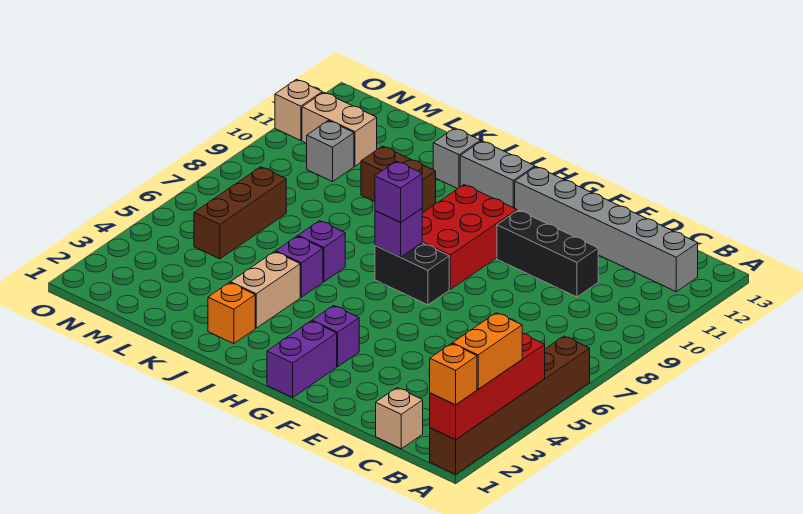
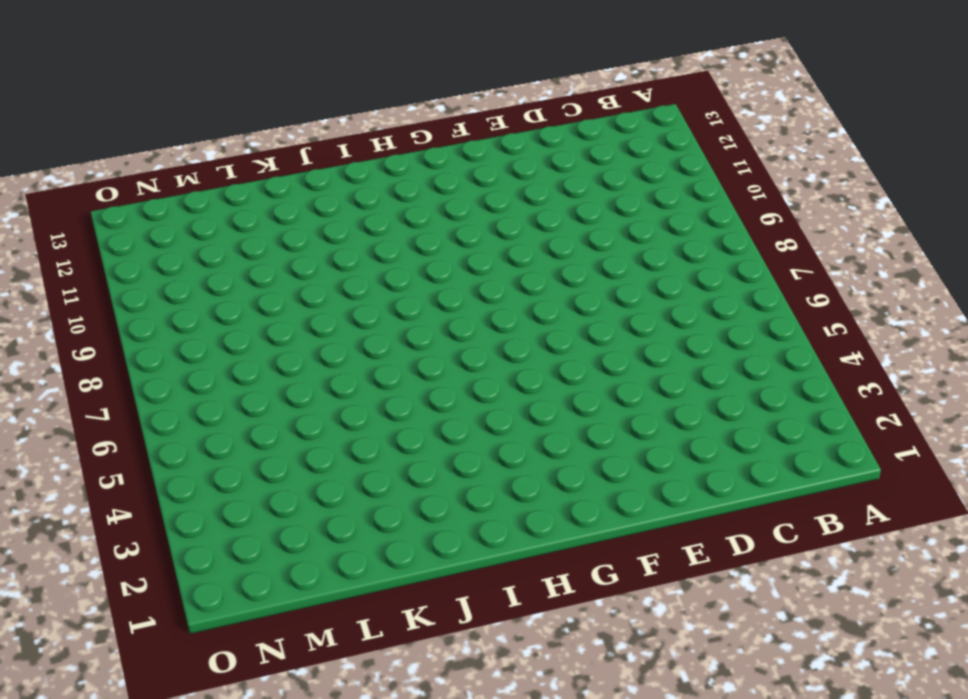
none -> brown 1x6 brick [430,336,590,474]
none -> grey 1x6 brick [515,167,698,292]
none -> tan 1x1 brick [376,388,423,449]

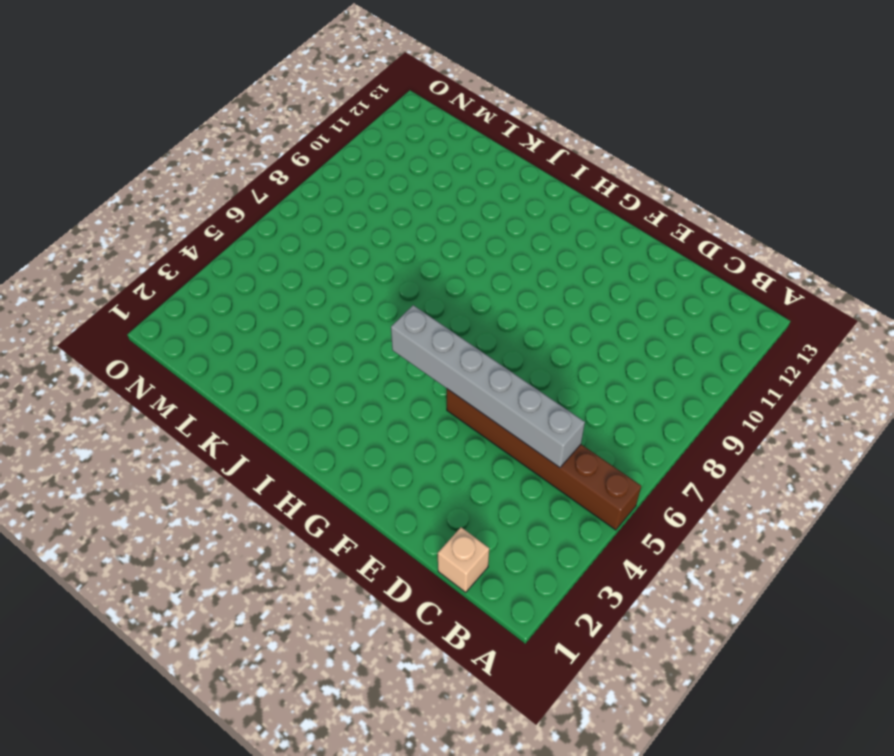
brown 1x6 brick [447,389,641,530] -> brown 1x6 brick turned to [430,336,590,474]
grey 1x6 brick [391,305,585,468] -> grey 1x6 brick moved to [515,167,698,292]
none -> black 1x3 brick [497,210,598,297]
none -> purple 1x2 brick [267,321,337,397]
none -> purple 1x1 brick [312,306,359,366]

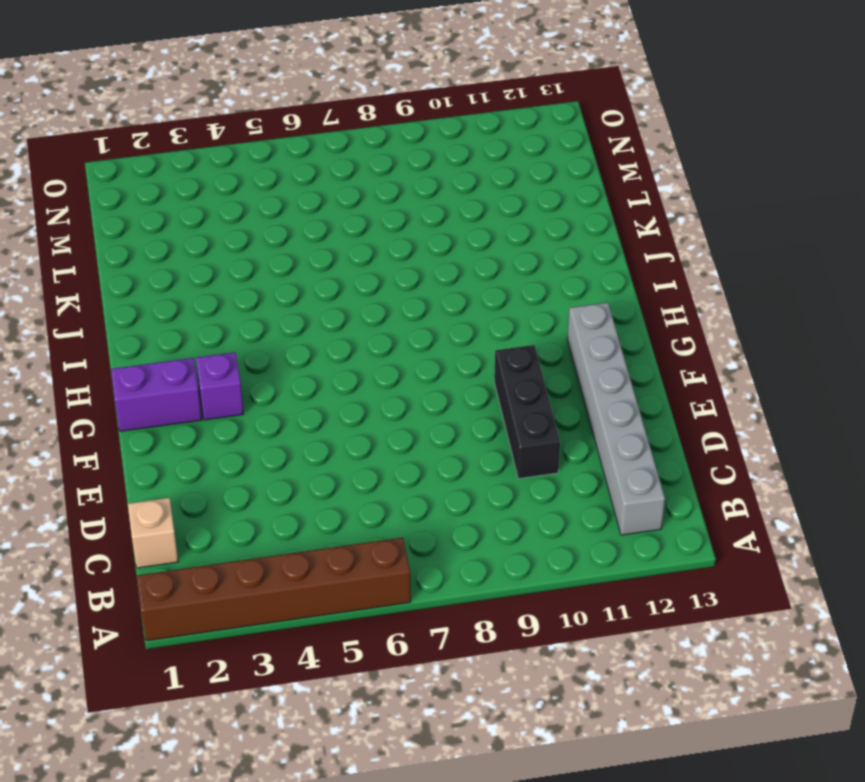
none -> black 1x2 brick [375,243,449,305]
none -> red 2x3 brick [422,185,517,289]
none -> grey 1x2 brick [460,141,535,208]

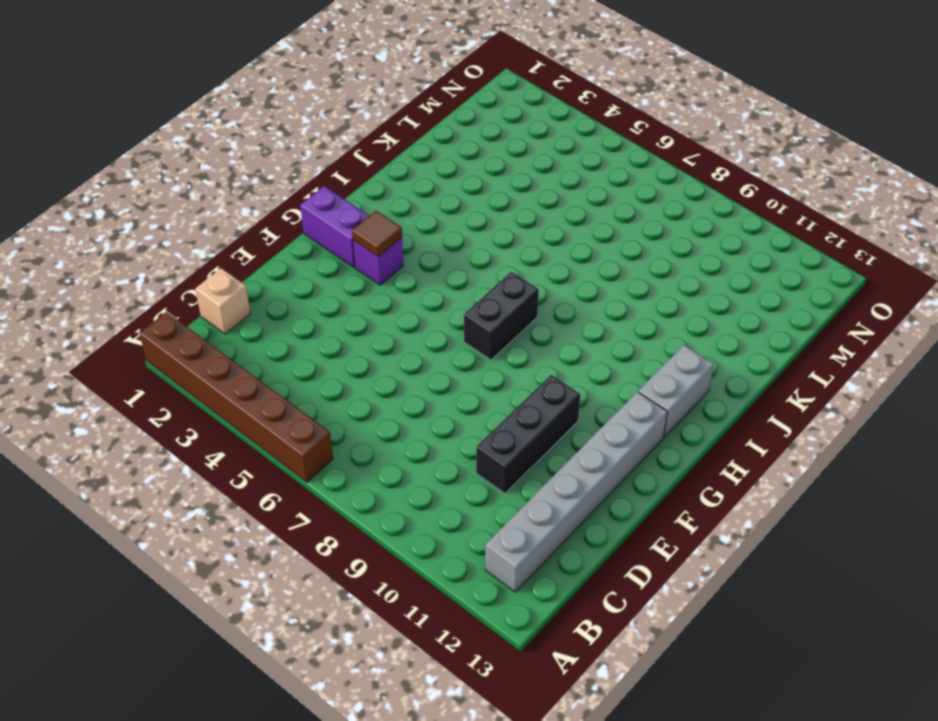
brown 1x1 tile [352,211,402,257] -> none
none -> red 2x3 brick [422,185,517,289]
none -> orange 1x1 brick [208,283,255,344]
none -> tan 1x2 brick [231,252,300,328]

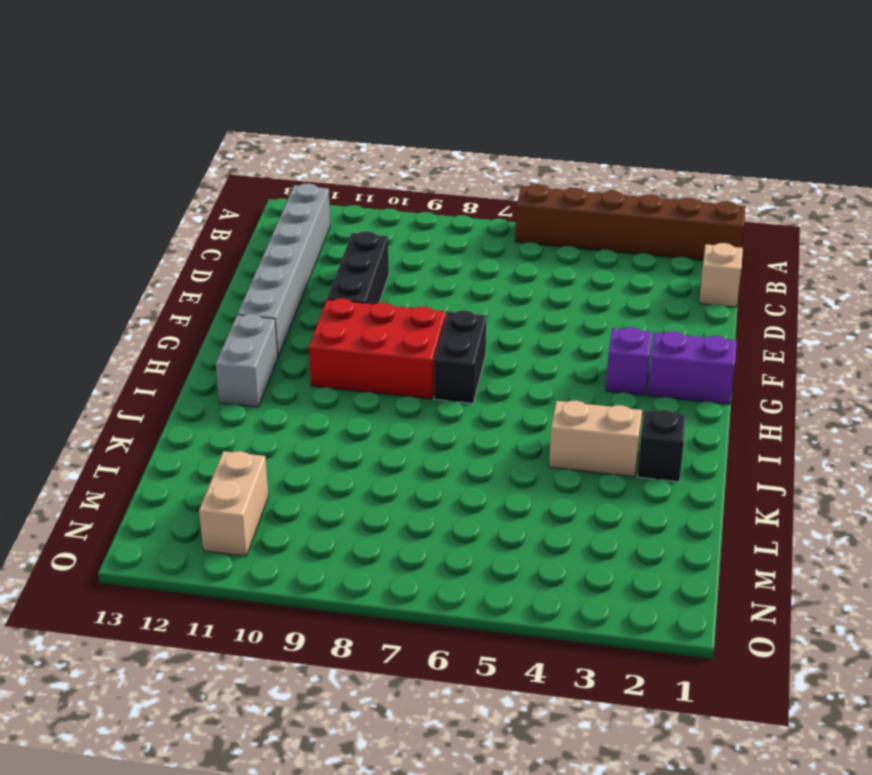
black 1x1 brick [637,410,686,482] -> orange 1x1 brick [208,283,255,344]
none -> purple 1x1 brick [276,236,323,297]
none -> purple 1x1 brick [298,221,345,282]
none -> brown 1x2 brick [361,146,436,213]

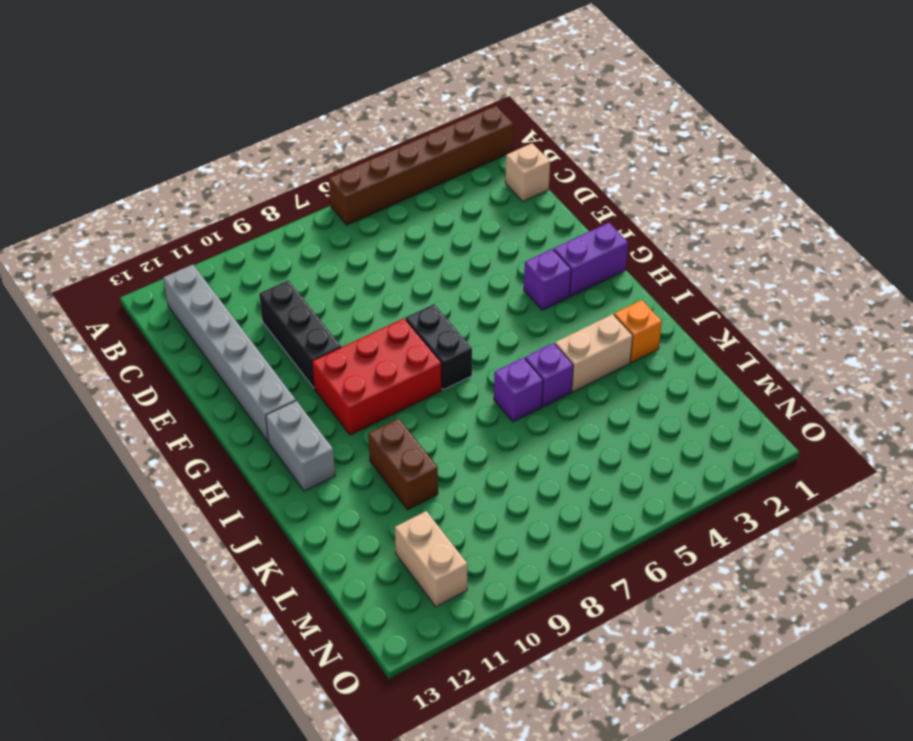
none -> grey 1x1 brick [433,128,481,189]
none -> brown 1x3 brick [194,167,286,259]
none -> grey 1x1 brick [307,121,354,182]

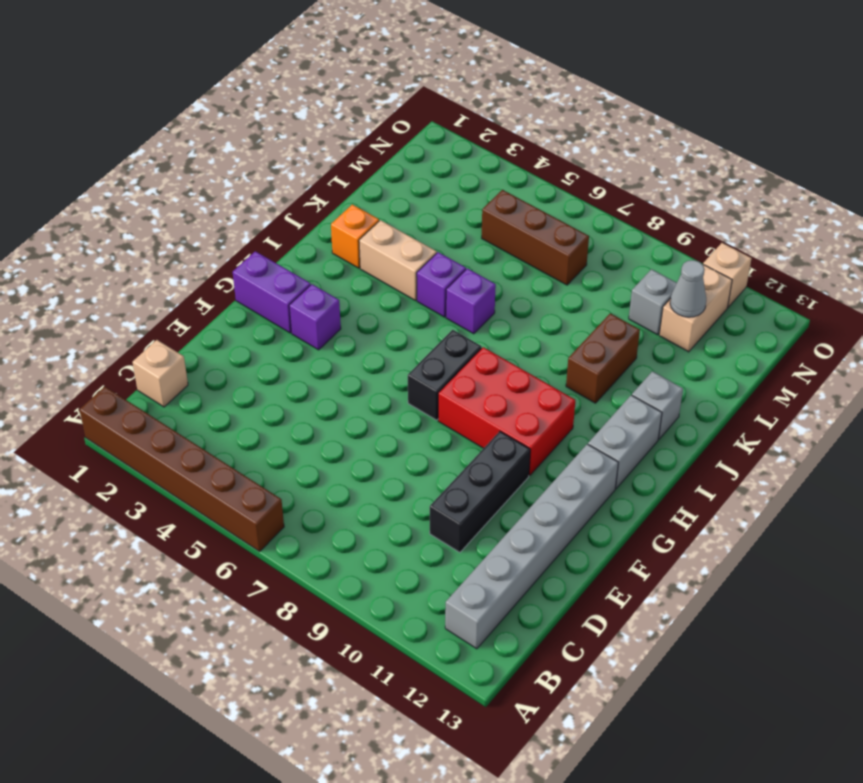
grey 1x1 cone [670,260,706,317] -> none
none -> red 1x4 brick [430,333,545,440]
none -> purple 1x1 brick [375,208,422,257]
none -> orange 1x1 brick [429,344,477,405]

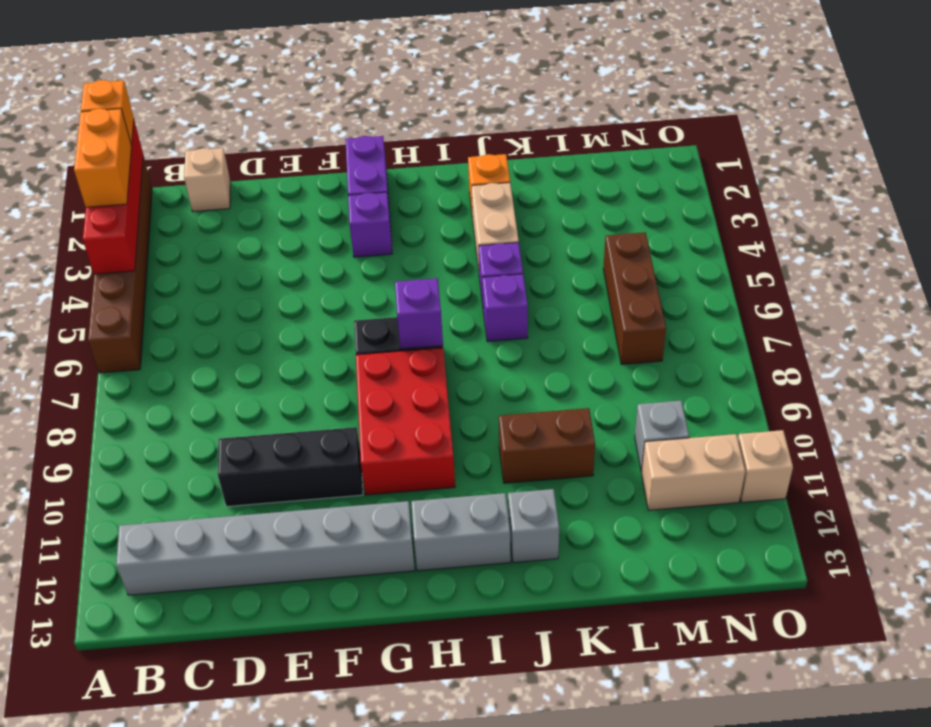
none -> purple 1x1 brick [375,161,422,222]

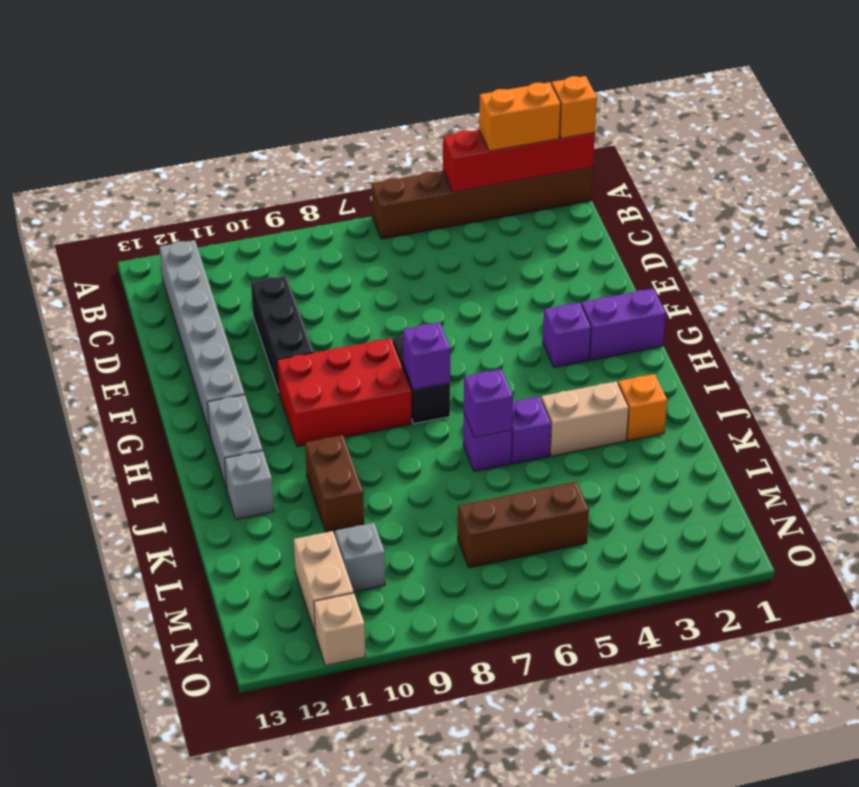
purple 1x1 brick [464,369,513,438] -> purple 1x1 brick moved to [375,161,422,222]
none -> tan 1x1 brick [376,388,423,449]

